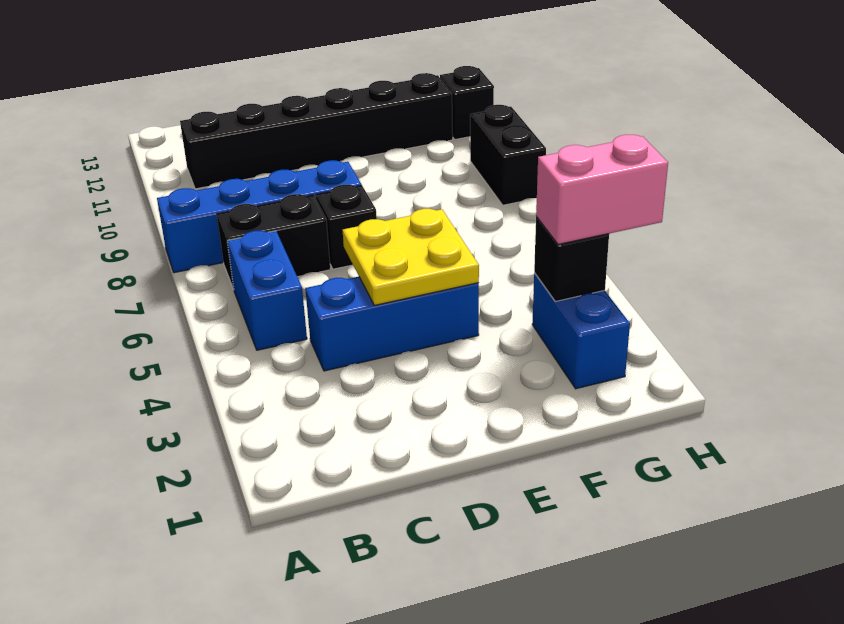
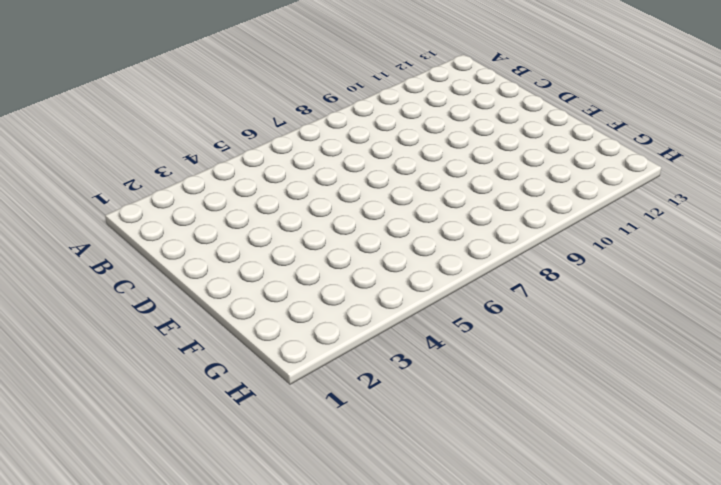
none -> blue 1x4 brick [157,160,361,273]
none -> blue 1x2 brick [227,231,307,350]
none -> black 1x2 brick [217,194,330,289]

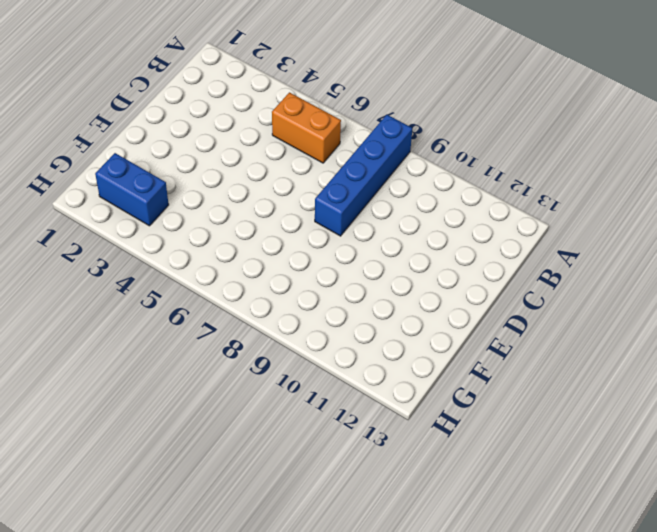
orange 1x2 brick [272,92,341,163] -> blue 1x2 brick [227,231,307,350]
none -> black 1x2 brick [217,194,330,289]
none -> black 1x6 brick [180,73,453,189]
none -> blue 1x3 brick [305,277,479,371]

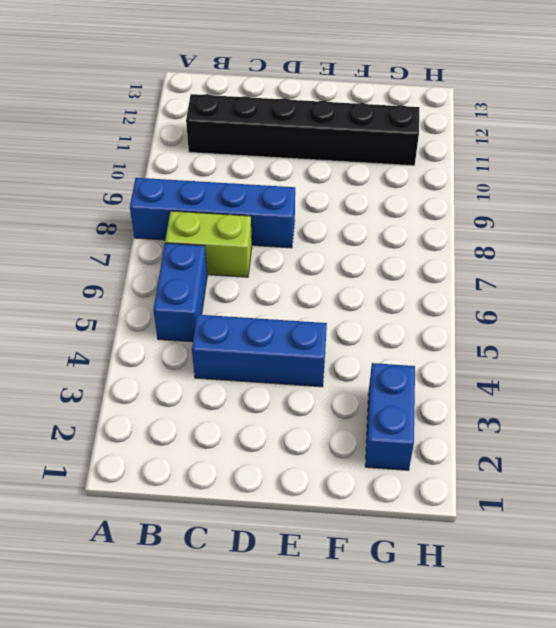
lime 1x2 brick [165,211,252,277] -> black 1x2 brick [217,194,330,289]
none -> black 1x1 brick [316,185,377,269]
none -> black 1x2 brick [470,105,546,205]
none -> black 1x1 brick [440,66,494,139]

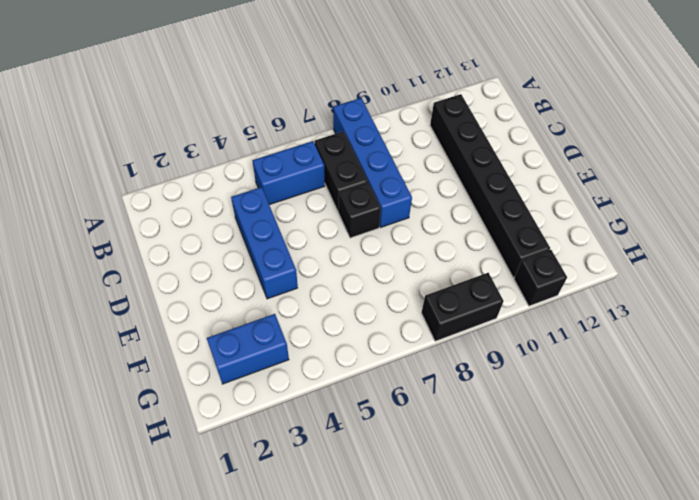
none -> yellow 2x2 plate [343,209,479,305]
none -> black 1x1 brick [534,217,609,301]
none -> pink 1x2 brick [536,135,668,244]

